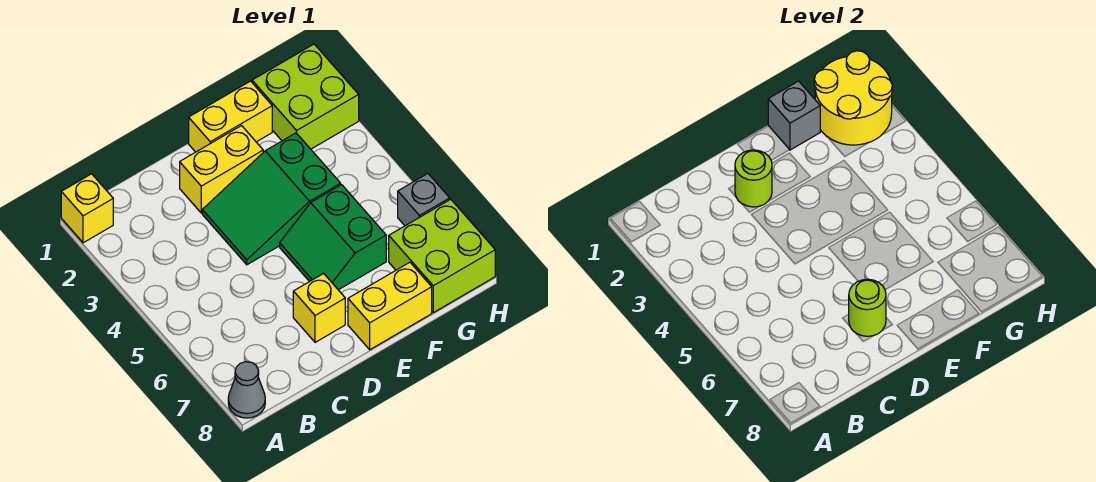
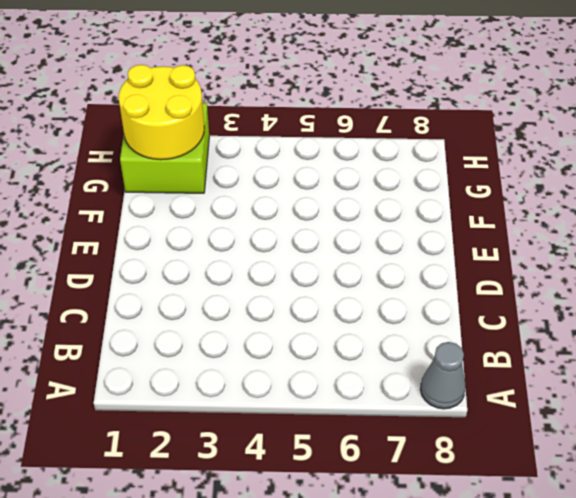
none -> yellow 1x1 brick [61,174,113,243]
none -> yellow 1x2 brick [180,126,263,213]
none -> green 2x3 slope [202,133,341,265]

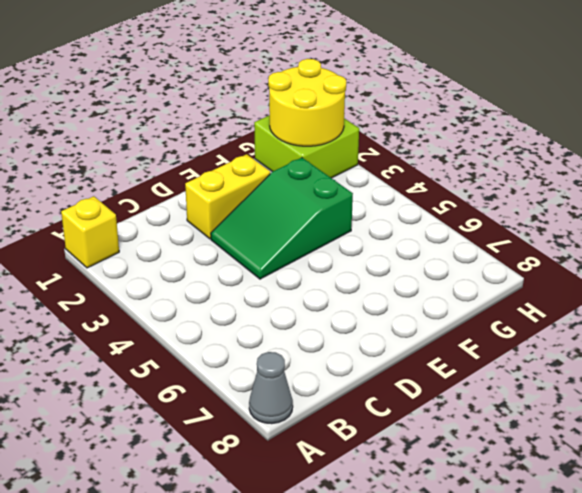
none -> yellow 1x1 brick [293,274,345,342]
none -> yellow 1x2 brick [189,81,272,152]
none -> green 2x2 slope [280,185,386,290]

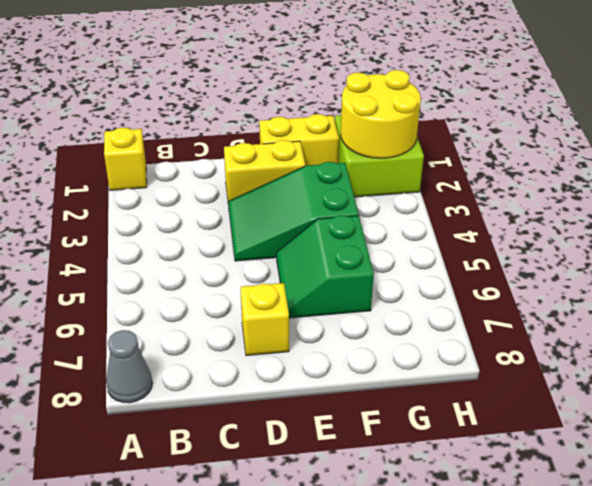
none -> yellow 1x2 brick [348,262,432,350]
none -> lime 2x2 brick [389,199,495,313]
none -> grey 1x1 brick [398,174,450,226]

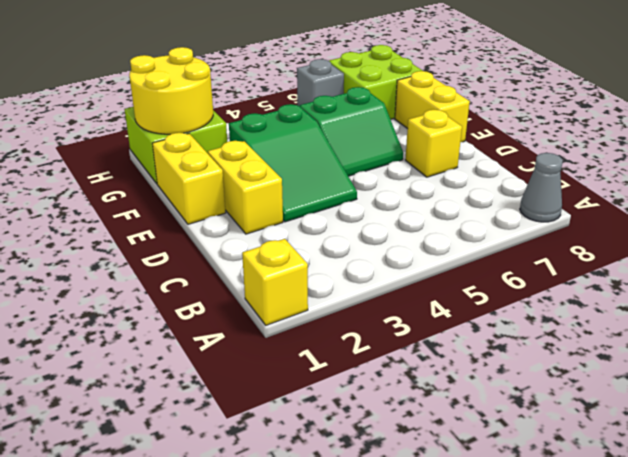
none -> lime 1x1 round brick [735,150,772,207]
none -> lime 1x1 round brick [849,279,886,336]
none -> grey 1x1 brick [768,81,820,150]

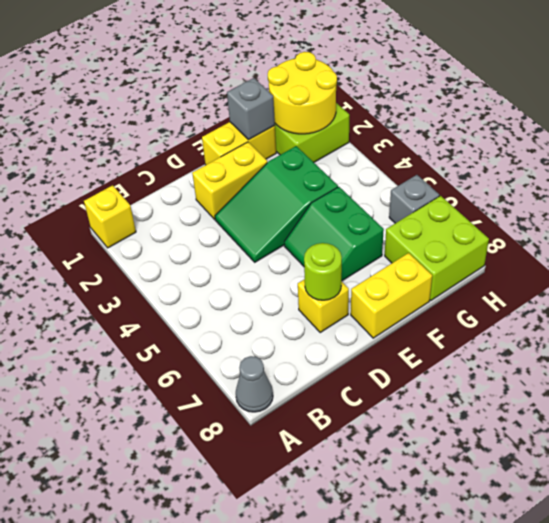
none -> lime 1x1 round brick [735,150,772,207]

